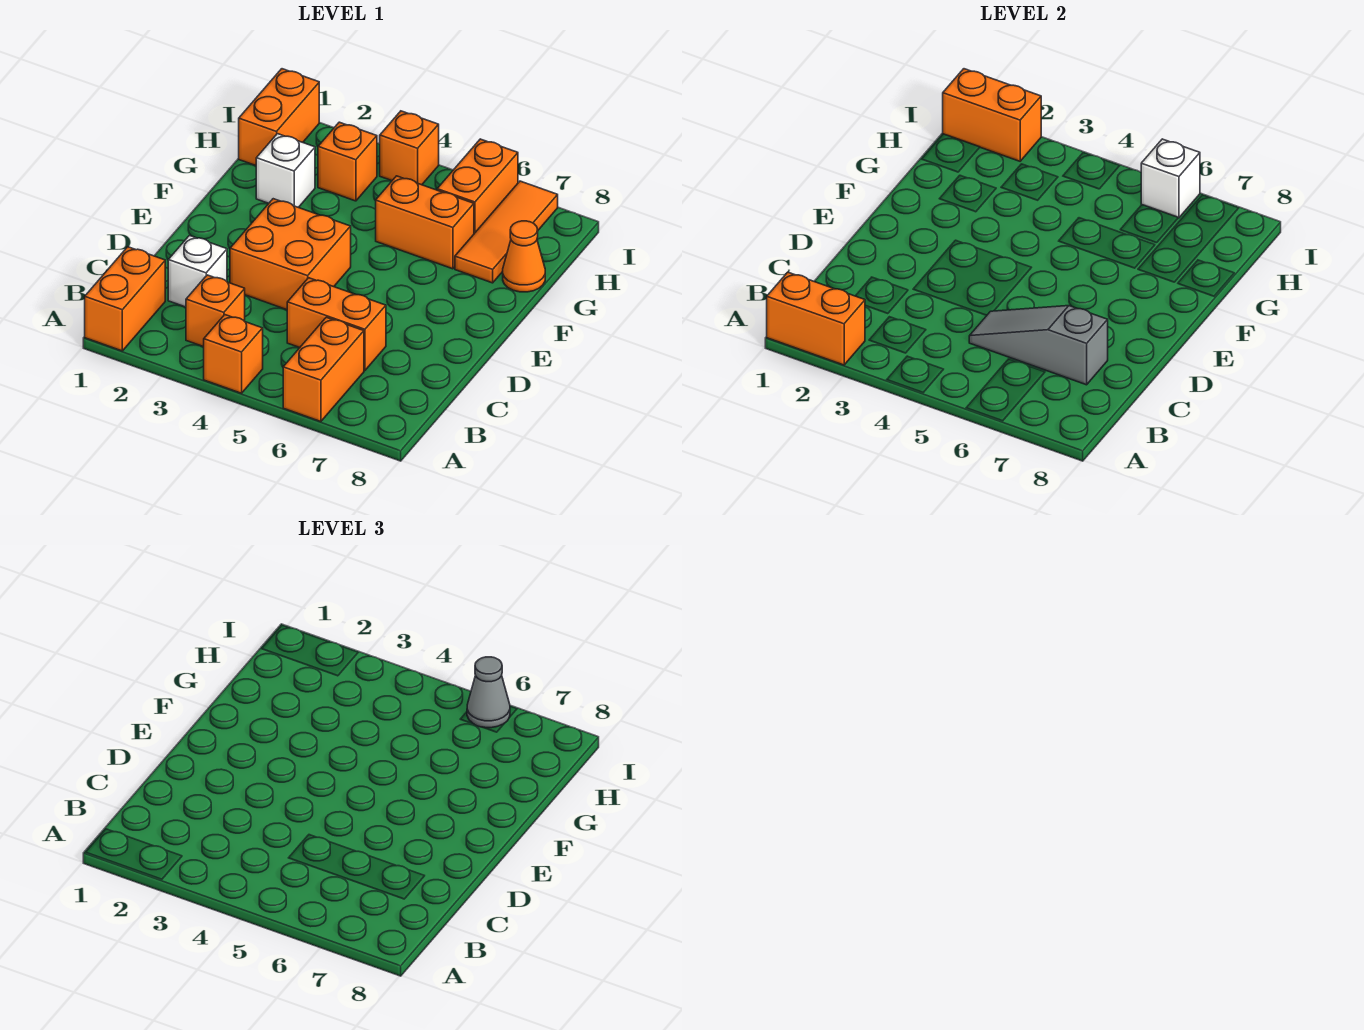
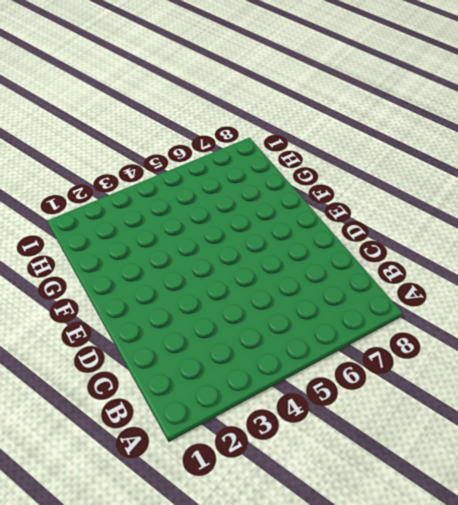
none -> orange 1x2 brick [85,247,165,351]
none -> orange 1x1 brick [204,315,263,393]
none -> orange 1x2 brick [283,317,364,422]

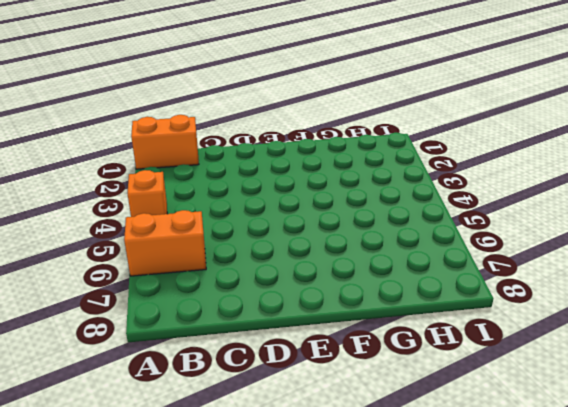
none -> orange 1x1 brick [186,275,245,347]
none -> white 1x1 brick [168,235,227,307]
none -> orange 1x2 brick [287,278,386,371]

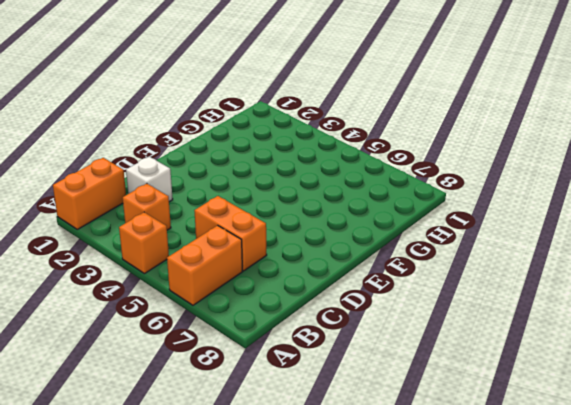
none -> orange 2x2 brick [230,199,351,310]
none -> white 1x1 brick [256,134,315,208]
none -> orange 1x2 brick [376,176,474,269]

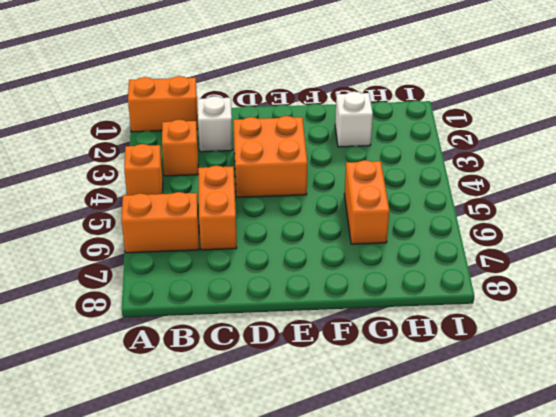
none -> orange 1x3 tile [455,181,558,283]
none -> orange 1x1 cone [503,221,545,292]
none -> orange 1x2 brick [239,69,319,165]

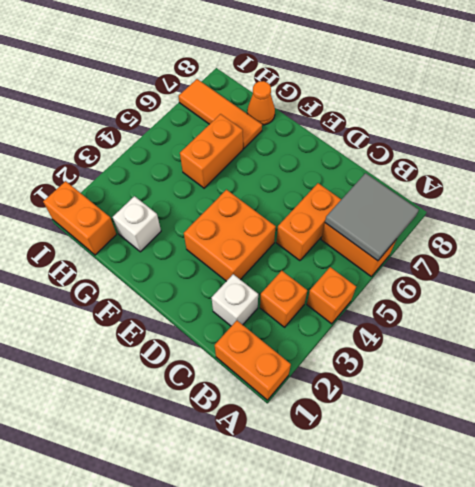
grey 2x2 tile [325,173,419,261] -> none
none -> orange 1x1 brick [318,122,377,201]
none -> orange 1x2 brick [437,139,518,233]
none -> orange 1x1 brick [380,111,439,185]

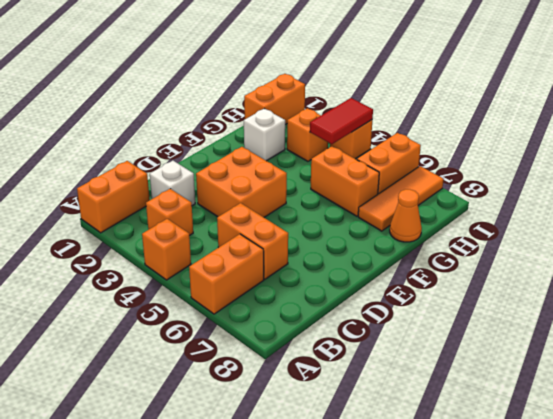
red 1x2 tile [310,98,373,144] -> none
none -> orange 1x2 brick [767,272,865,365]
none -> grey 1x3 slope [969,306,1108,385]
none -> orange 1x2 brick [943,69,1041,161]

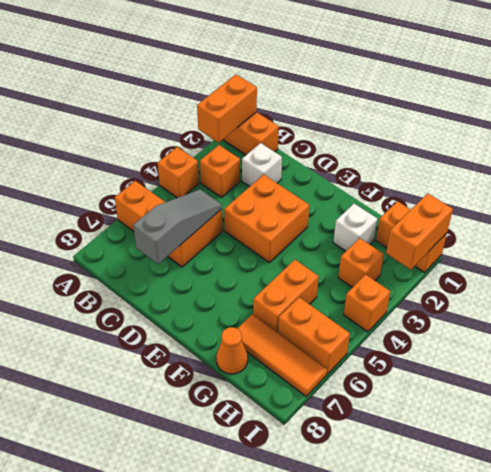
none -> white 1x1 brick [1141,139,1200,218]
none -> grey 1x1 cone [467,657,510,728]

